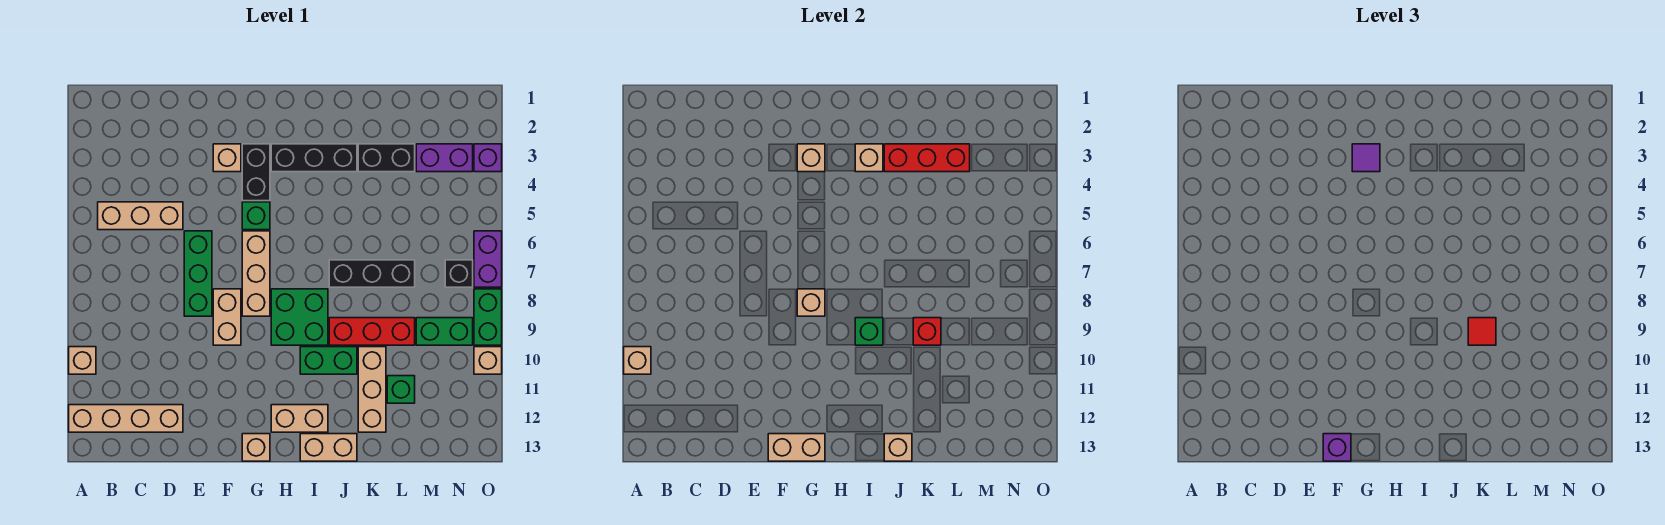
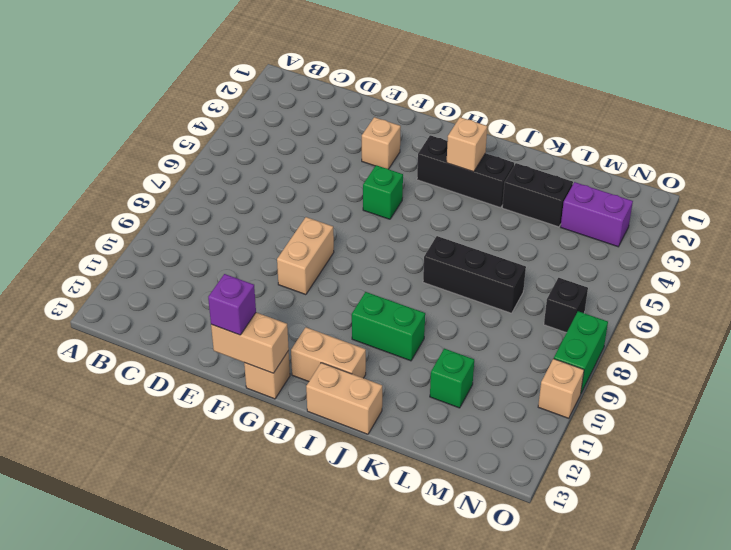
none -> tan 1x1 brick [69,347,96,374]
none -> tan 1x4 brick [69,405,183,432]
none -> tan 1x3 brick [98,202,183,230]
none -> green 1x3 brick [184,231,212,316]

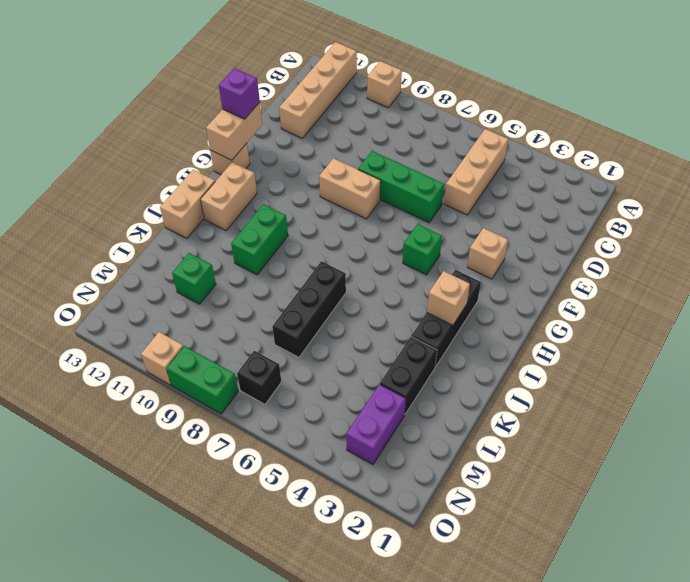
none -> black 1x2 brick [242,144,270,201]
none -> tan 1x3 brick [242,231,270,316]
none -> green 2x2 brick [271,289,328,345]
none -> red 1x3 brick [329,318,415,345]

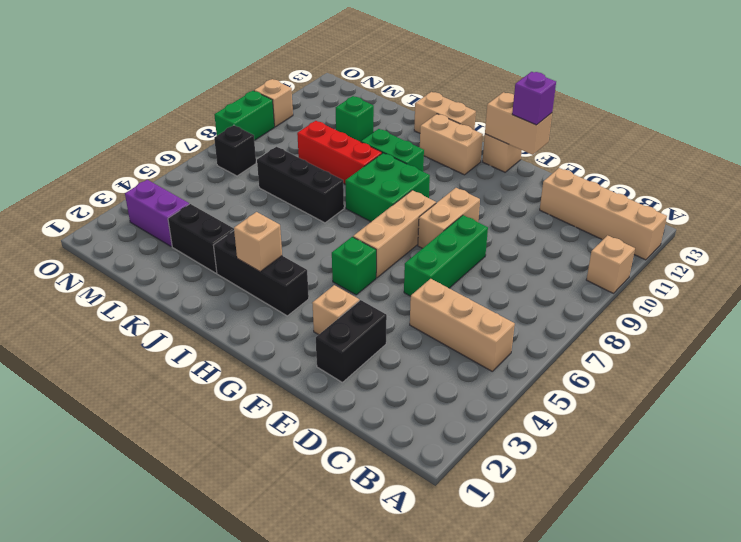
black 1x2 brick [316,300,387,382] -> black 1x2 brick moved to [242,144,270,201]
none -> tan 1x3 brick [358,347,386,432]
none -> green 1x2 brick [416,318,473,345]
none -> purple 1x1 brick [474,144,502,172]
none -> purple 1x2 brick [474,231,502,287]

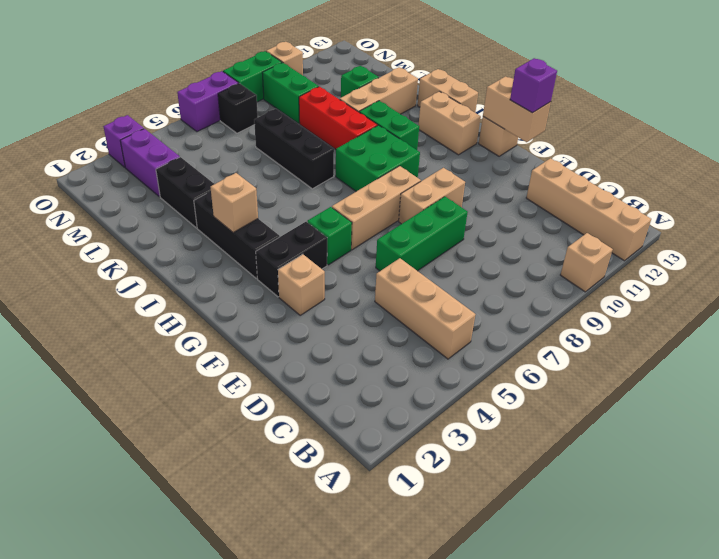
none -> tan 1x1 brick [624,347,651,374]
none -> tan 1x1 brick [797,144,825,172]
none -> tan 1x1 brick [797,289,825,316]
none -> green 1x1 brick [855,318,883,345]

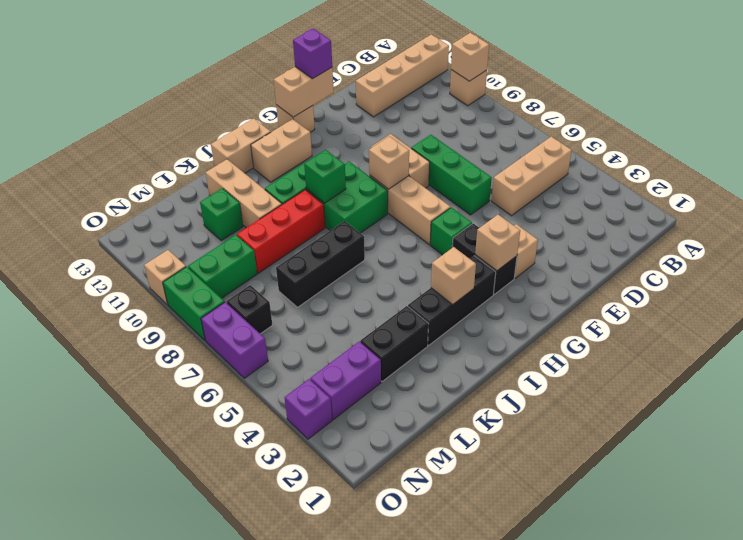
none -> red 1x3 brick [884,144,970,172]
none -> tan 1x1 brick [884,434,912,461]
none -> red 1x1 brick [913,318,941,345]
none -> purple 1x1 tile [1352,144,1380,172]

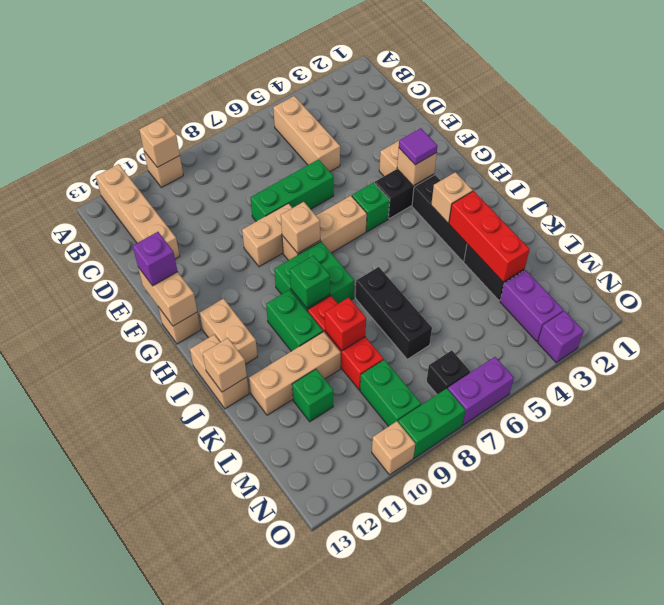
none -> red 1x1 tile [1468,318,1496,345]

